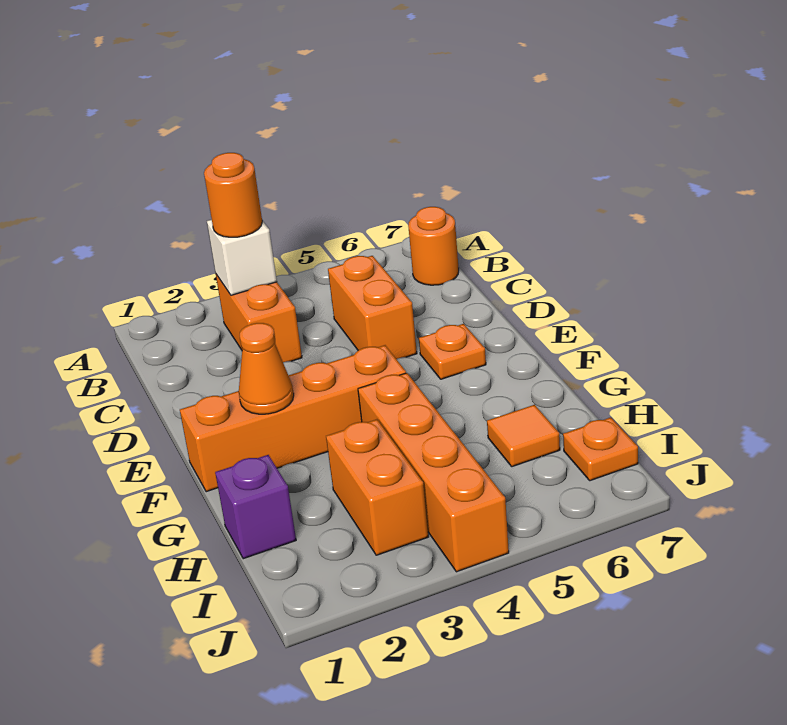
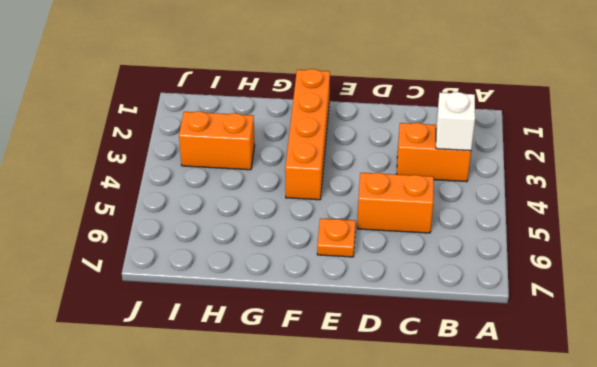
none -> orange 1x1 round brick [408,207,459,285]
none -> orange 1x4 brick [358,373,509,572]
none -> purple 1x1 brick [215,455,296,559]

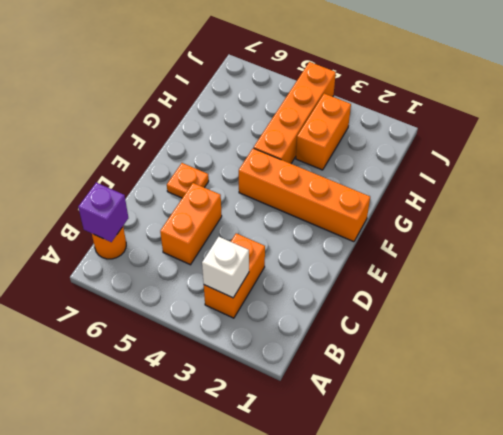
purple 1x1 brick [78,183,128,242] -> purple 1x1 brick moved to [215,455,296,559]
none -> orange 1x1 tile [487,405,560,467]
none -> orange 1x1 plate [563,417,638,481]
none -> orange 1x1 cone [239,323,294,414]

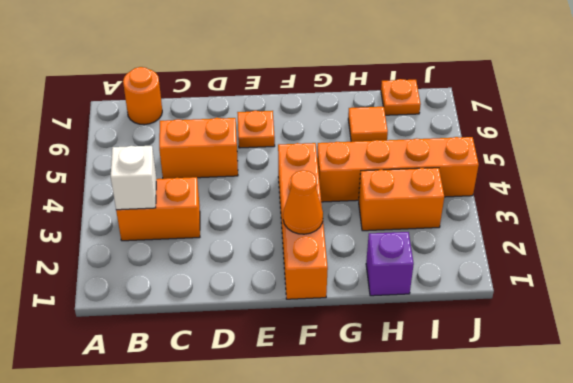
none -> orange 1x1 round brick [204,153,262,237]

